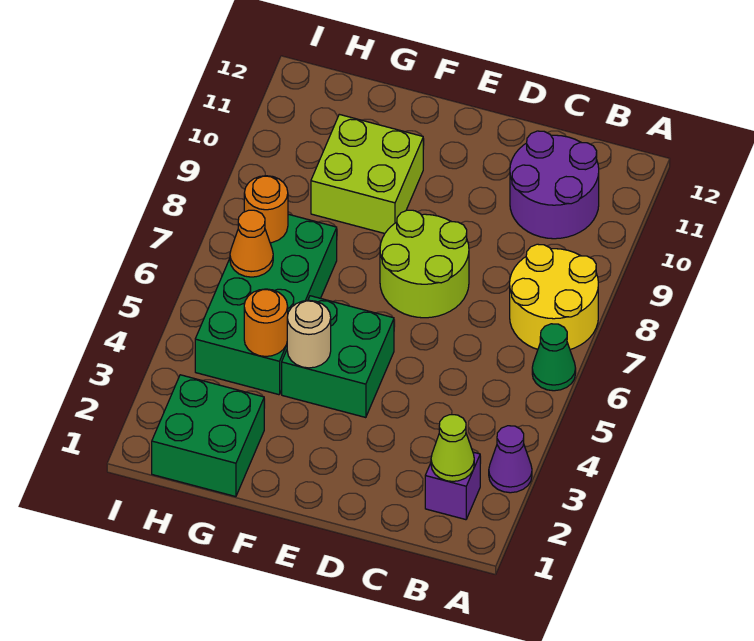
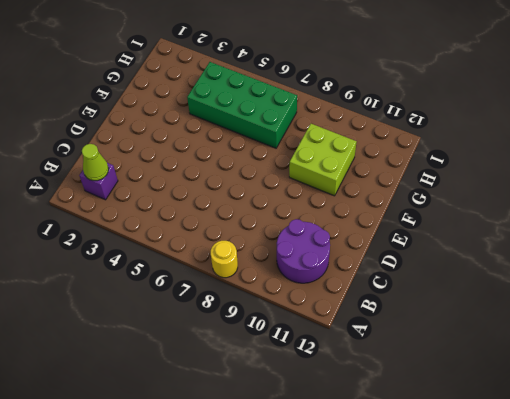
yellow 1x1 round brick [211,241,238,278] -> yellow 2x2 round brick [510,244,598,349]
none -> purple 1x1 cone [489,426,532,493]
none -> green 1x1 cone [532,324,576,391]
none -> lime 2x2 round brick [380,210,469,318]

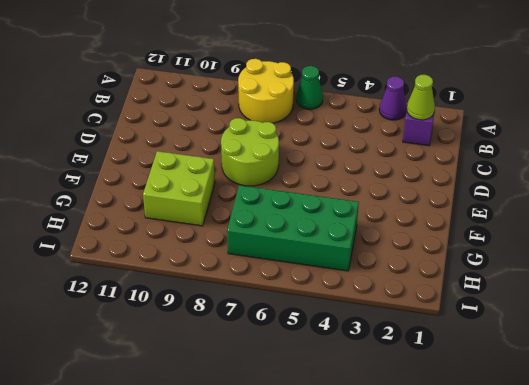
none -> purple 2x2 round brick [510,131,599,239]
none -> green 2x2 brick [282,296,394,418]
none -> green 2x2 brick [152,375,264,497]

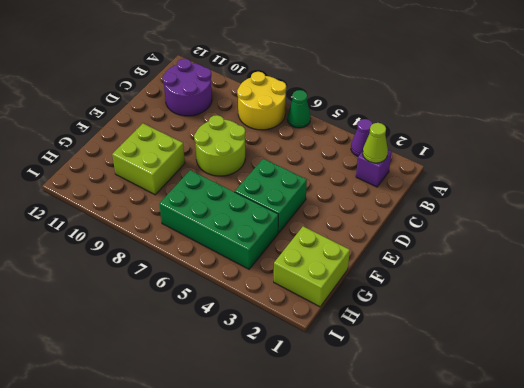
lime 2x2 brick [274,226,350,307] -> green 2x2 brick [152,375,264,497]
none -> tan 1x1 round brick [287,300,331,368]
none -> orange 1x1 round brick [244,289,288,356]
none -> orange 1x1 cone [230,210,273,277]

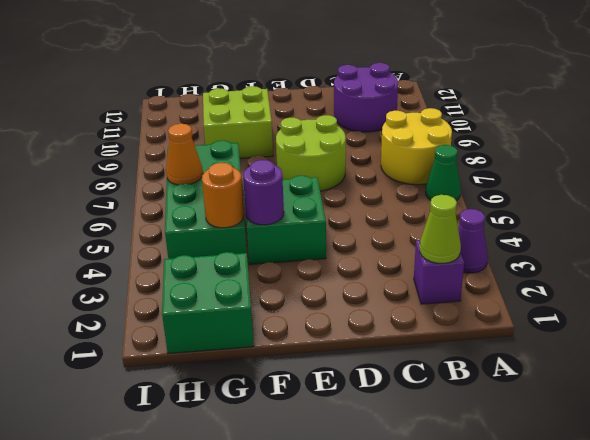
purple 1x1 round brick [243,160,284,225] -> tan 1x1 round brick [287,300,331,368]
none -> orange 1x1 round brick [244,176,288,243]

